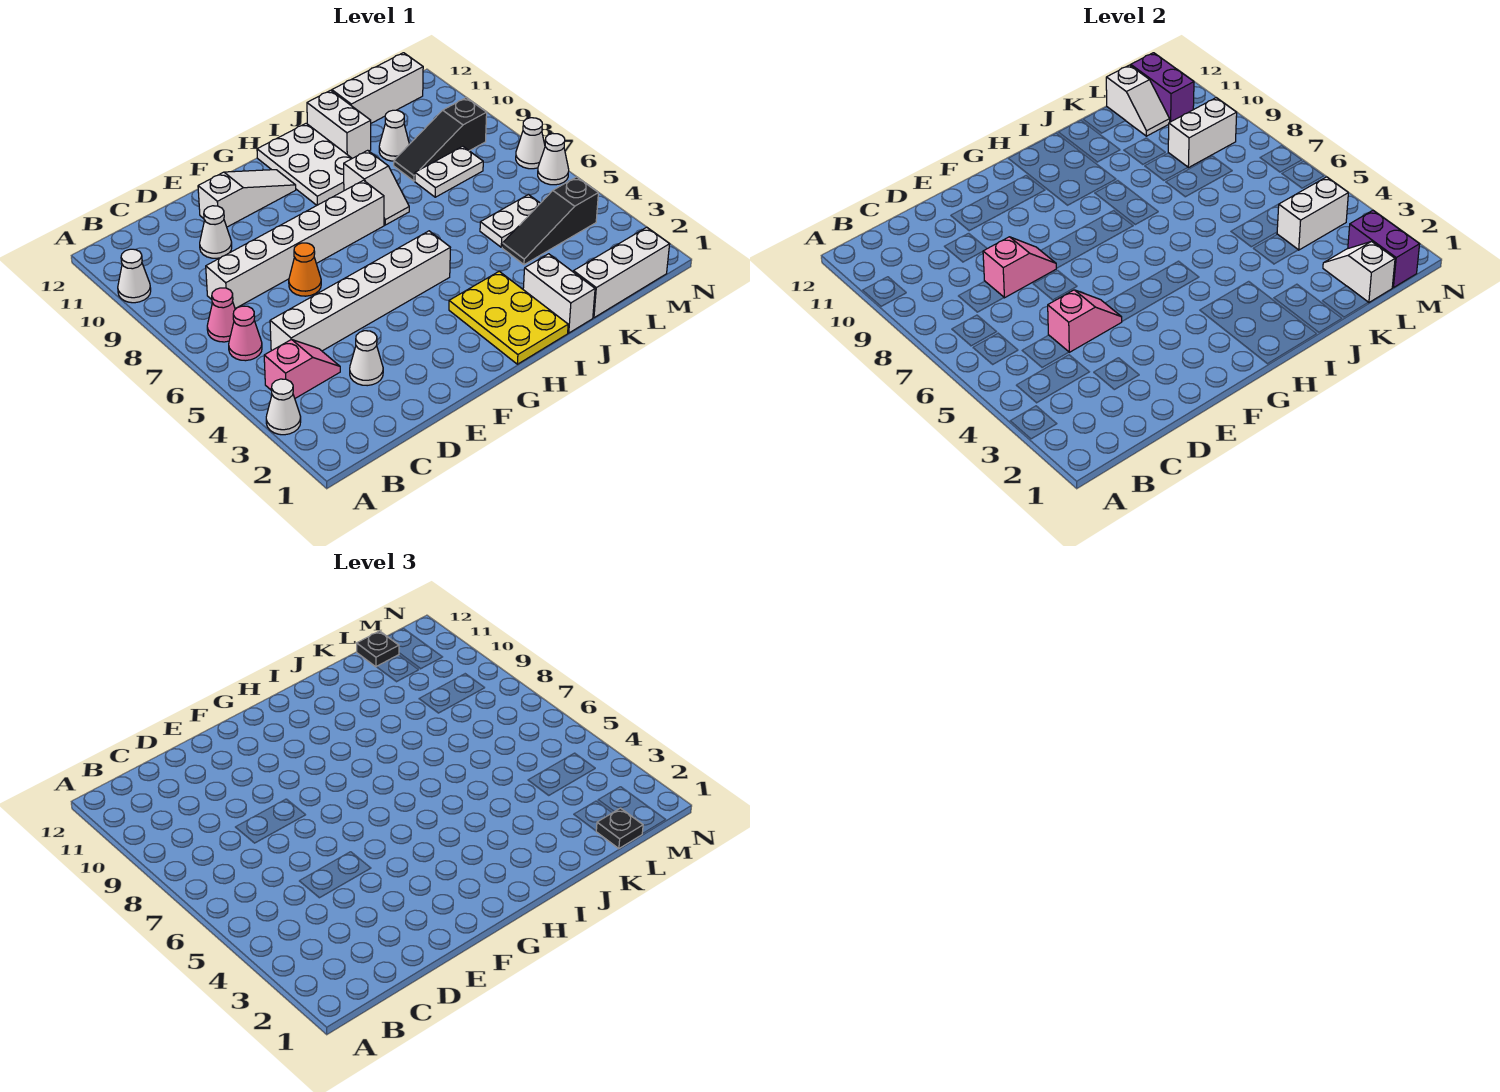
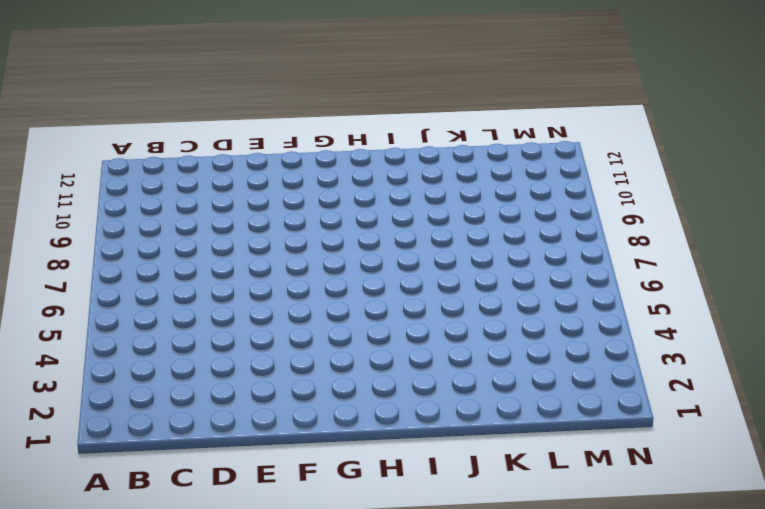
none -> white 1x1 cone [266,379,301,435]
none -> white 1x1 cone [118,249,151,303]
none -> pink 1x2 slope [264,339,340,398]
none -> pink 1x1 cone [229,306,262,361]

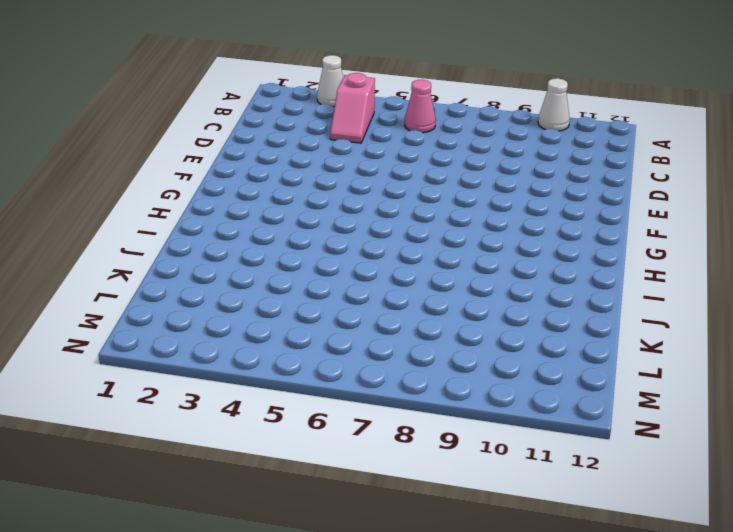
none -> pink 1x1 cone [207,288,235,342]
none -> white 1x6 brick [270,231,450,351]
none -> white 1x6 brick [206,180,384,309]
none -> white 1x1 cone [350,331,383,386]

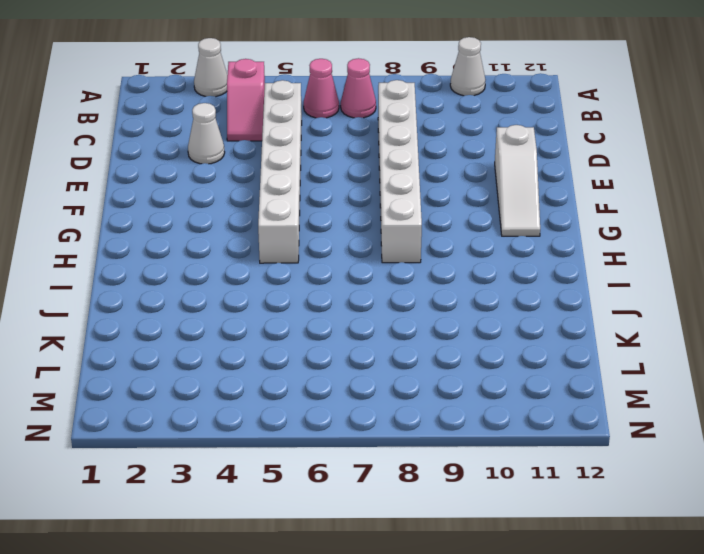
none -> white 1x1 cone [200,206,232,258]
none -> orange 1x1 cone [289,243,321,296]
none -> yellow 2x3 plate [449,271,568,364]
none -> white 2x3 plate [257,123,352,205]

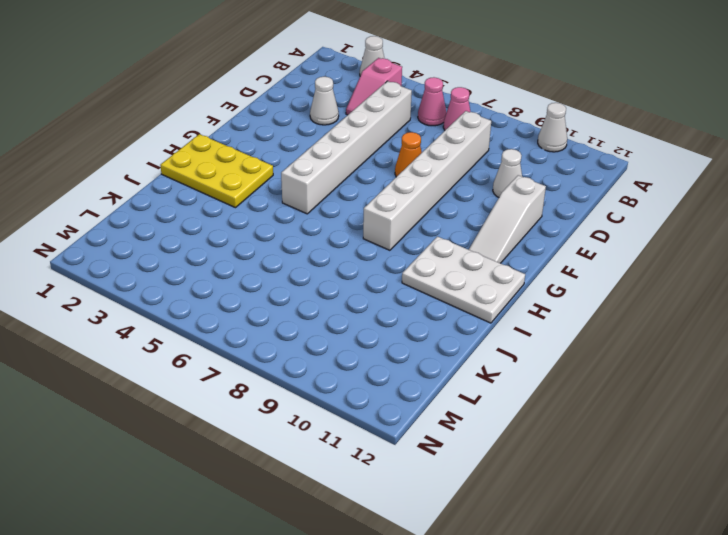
none -> white 1x2 slope [344,150,409,225]
none -> white 1x2 brick [523,254,595,333]
none -> white 1x2 brick [307,90,371,158]
none -> white 1x3 brick [573,227,670,318]

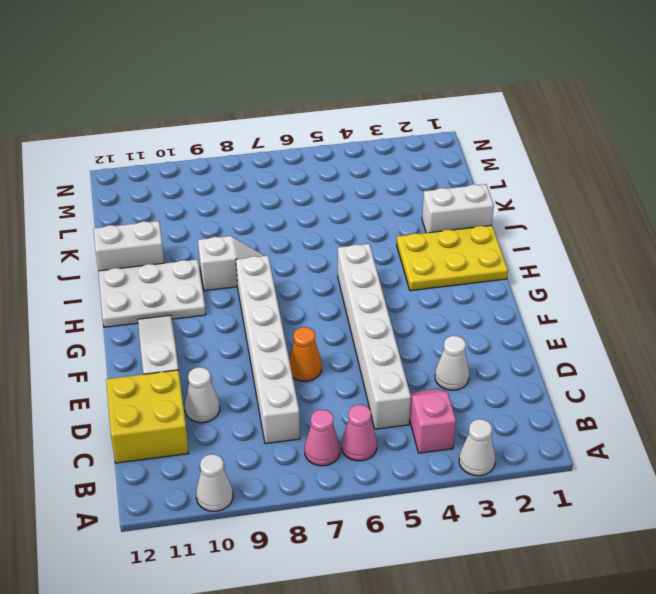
yellow 2x2 brick [106,370,189,463] -> none
none -> white 1x3 brick [573,227,670,318]
none -> black 1x3 slope [502,177,598,264]
none -> white 1x2 plate [480,195,540,247]
none -> white 1x2 plate [415,146,483,197]

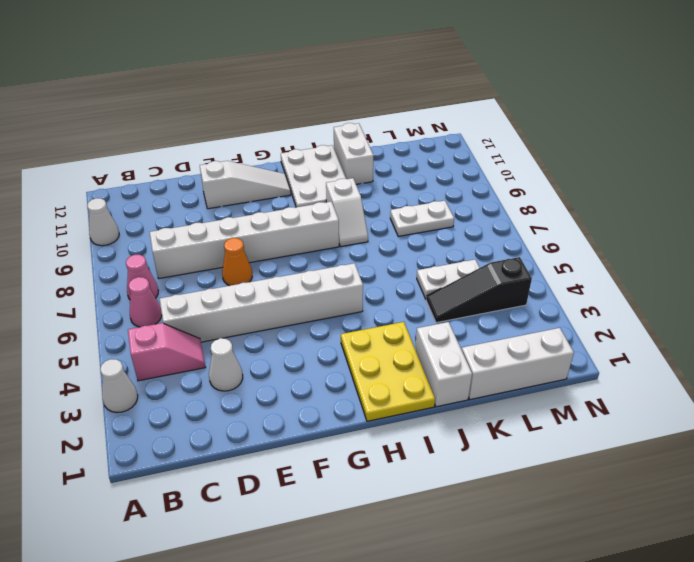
none -> white 1x1 cone [200,206,232,258]
none -> black 1x3 slope [394,98,487,181]
none -> white 1x1 cone [379,110,409,161]
none -> white 1x3 brick [332,53,423,123]

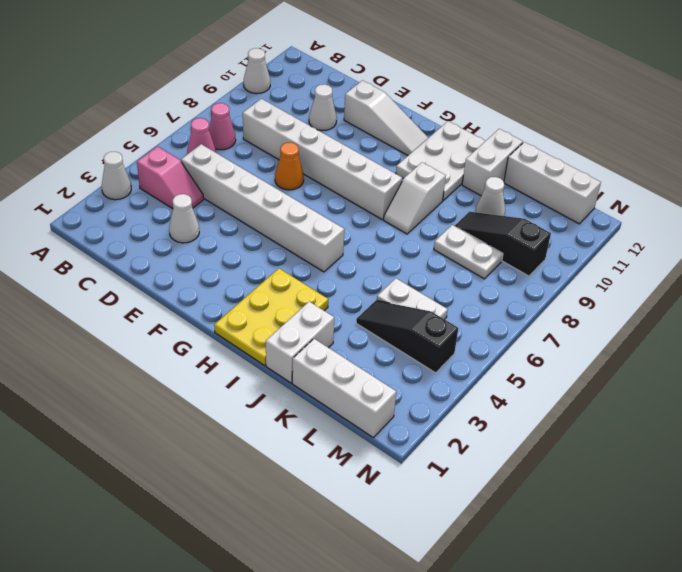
none -> white 1x1 cone [538,134,569,185]
none -> white 1x1 cone [516,118,545,169]
none -> pink 1x2 slope [1048,290,1122,352]
none -> pink 1x2 slope [983,237,1056,298]

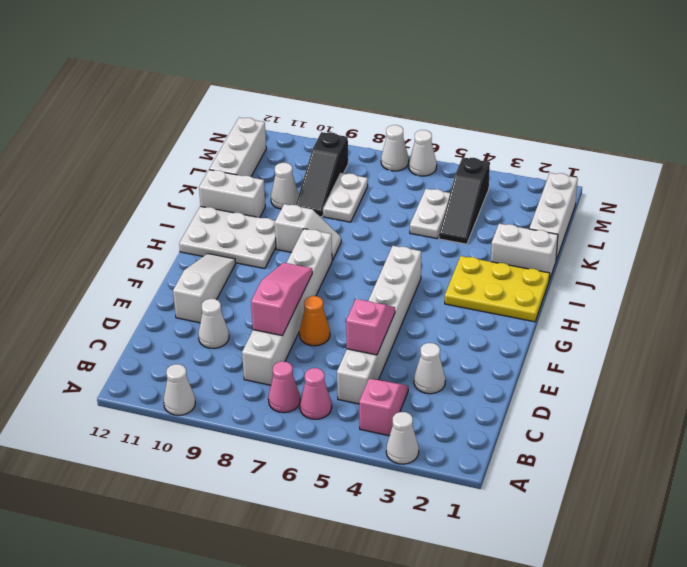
pink 1x3 slope [251,263,312,336] -> pink 1x2 slope [983,237,1056,298]
none -> white 1x2 slope [1323,241,1395,303]
none -> white 1x2 brick [1277,177,1348,250]
none -> white 1x2 brick [1168,98,1237,168]
none -> white 1x2 slope [1106,65,1170,136]

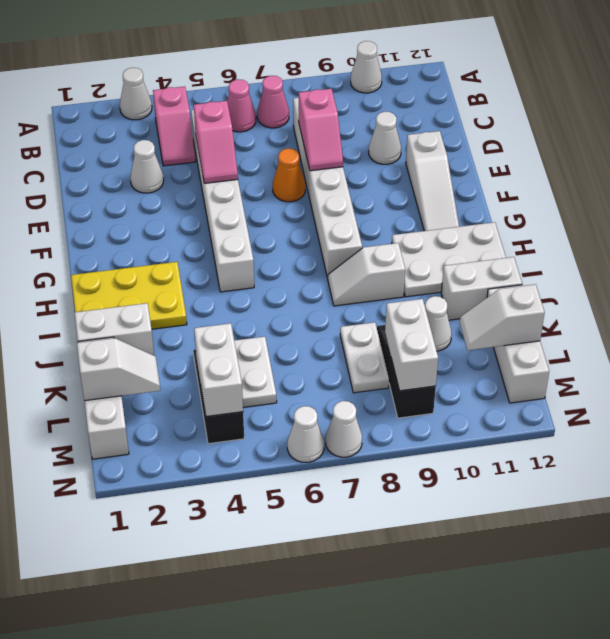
none -> purple 1x2 brick [1348,210,1420,288]
none -> purple 1x2 brick [1131,53,1194,122]
none -> black 1x1 plate [596,808,643,849]
none -> black 1x1 plate [357,631,399,667]

